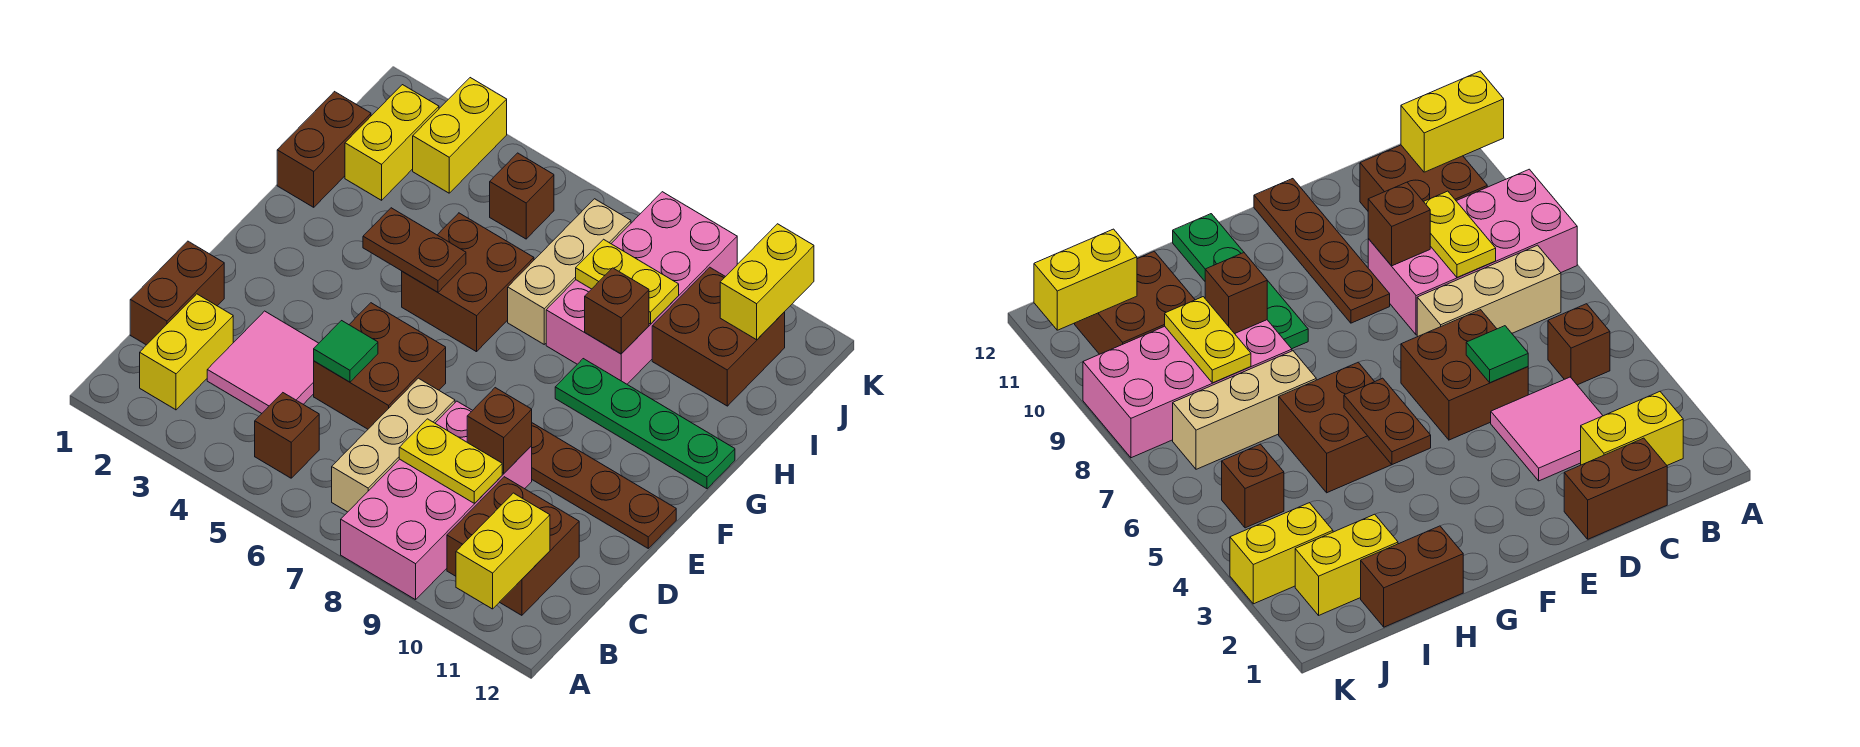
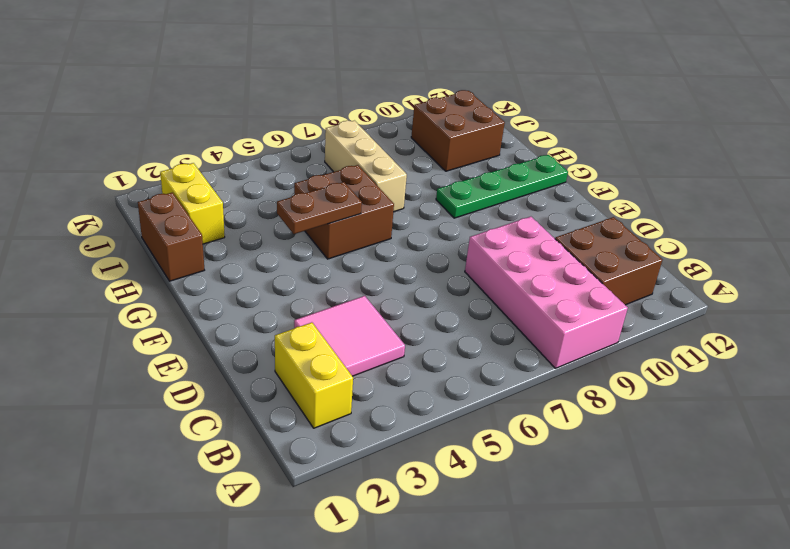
none -> brown 1x1 brick [255,393,319,478]
none -> tan 1x3 brick [332,378,455,512]
none -> brown 1x2 brick [130,241,224,345]

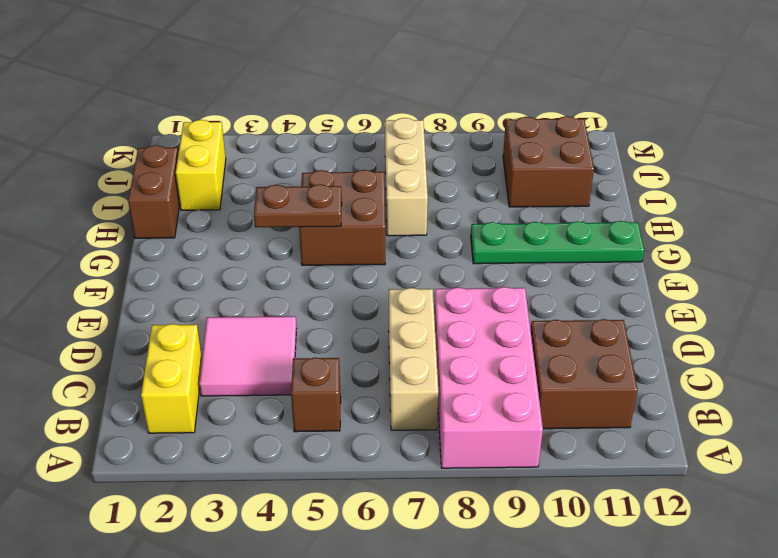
none -> brown 1x2 brick [130,241,224,345]
none -> brown 2x2 brick [314,303,446,429]
none -> brown 1x4 plate [532,423,676,548]

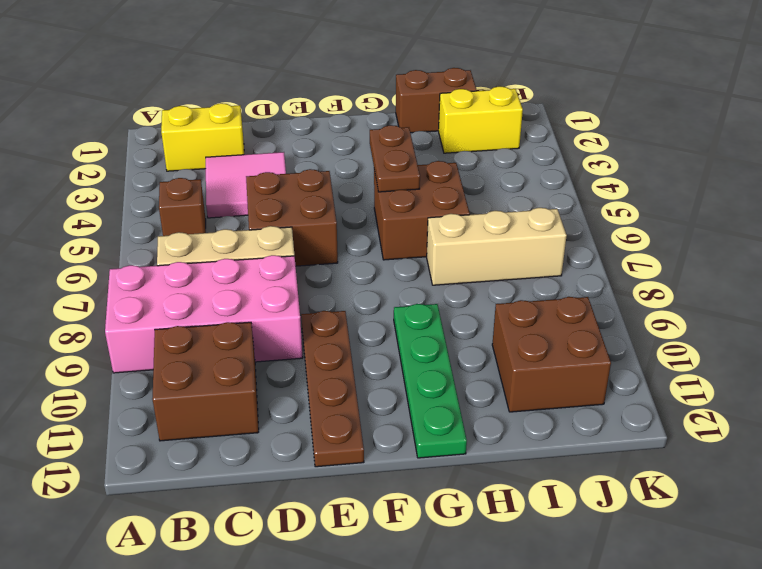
none -> brown 1x2 brick [130,241,224,345]
none -> pink 2x4 brick [546,192,737,384]
none -> yellow 1x2 brick [413,78,507,193]

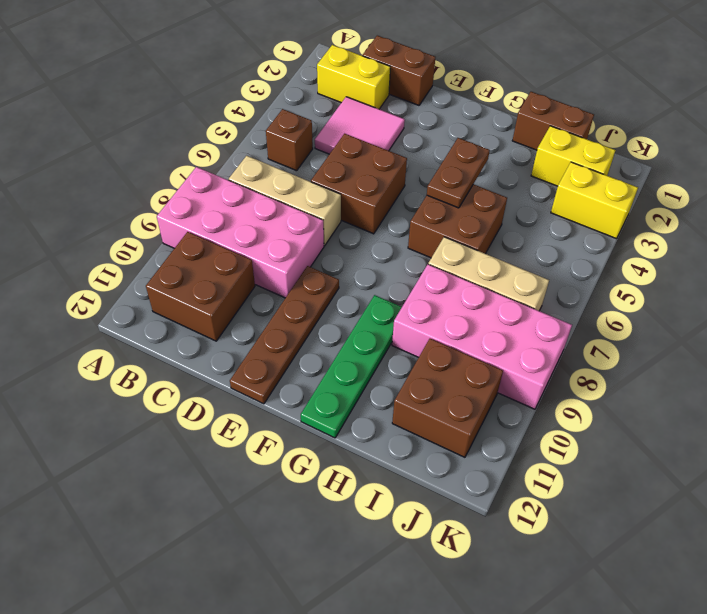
none -> brown 1x1 brick [490,153,554,239]
none -> yellow 1x2 brick [456,493,550,609]
none -> yellow 1x2 plate [399,419,502,503]

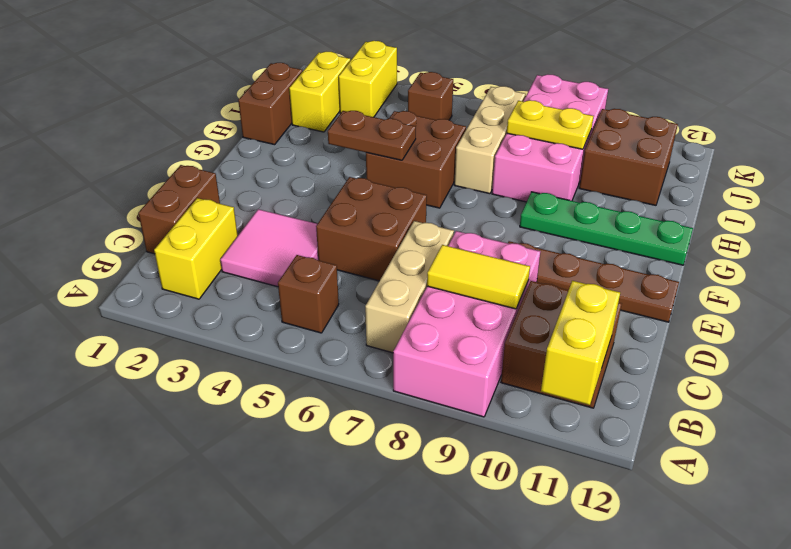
yellow 1x2 tile [427,245,530,309] -> yellow 1x2 plate [399,419,502,503]
none -> green 1x1 tile [314,321,378,382]
none -> brown 1x1 brick [467,388,532,473]
none -> brown 1x1 brick [585,268,649,354]

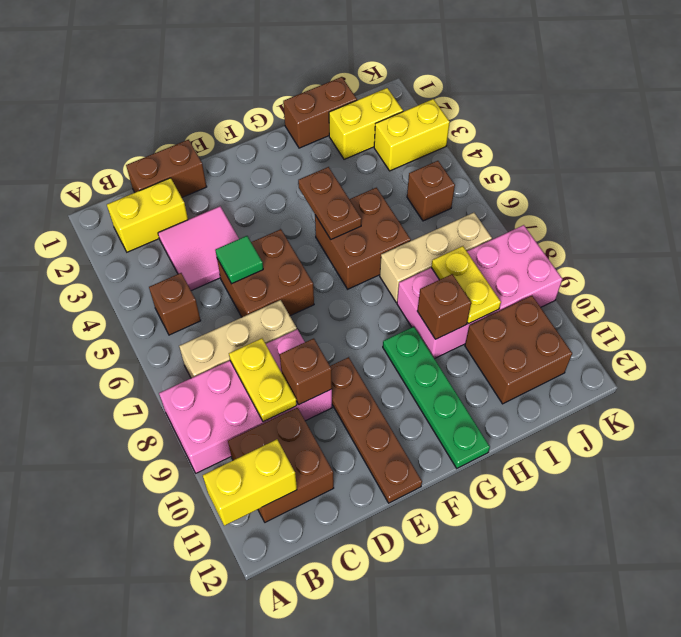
none -> yellow 1x2 brick [720,224,814,340]

